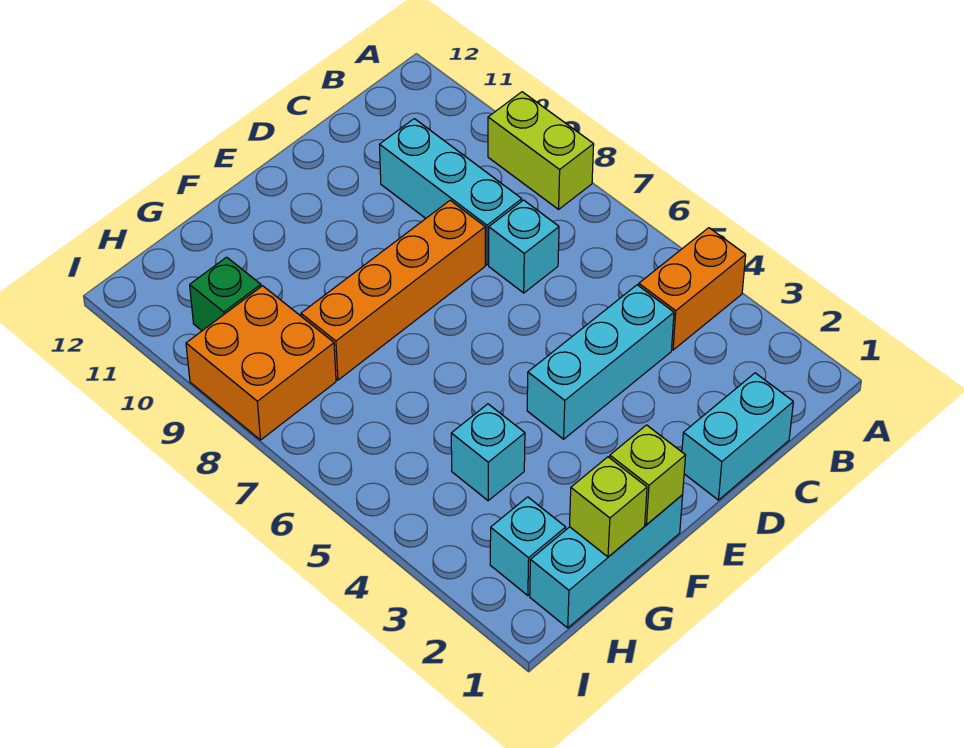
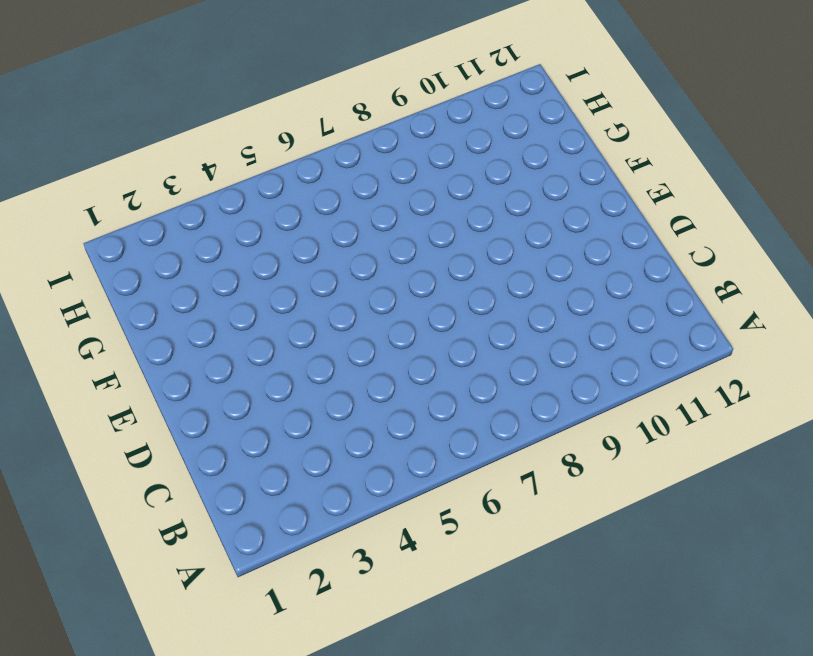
none -> orange 1x2 brick [639,228,746,350]
none -> lime 1x2 brick [488,92,594,209]
none -> cyan 1x2 brick [682,373,793,500]

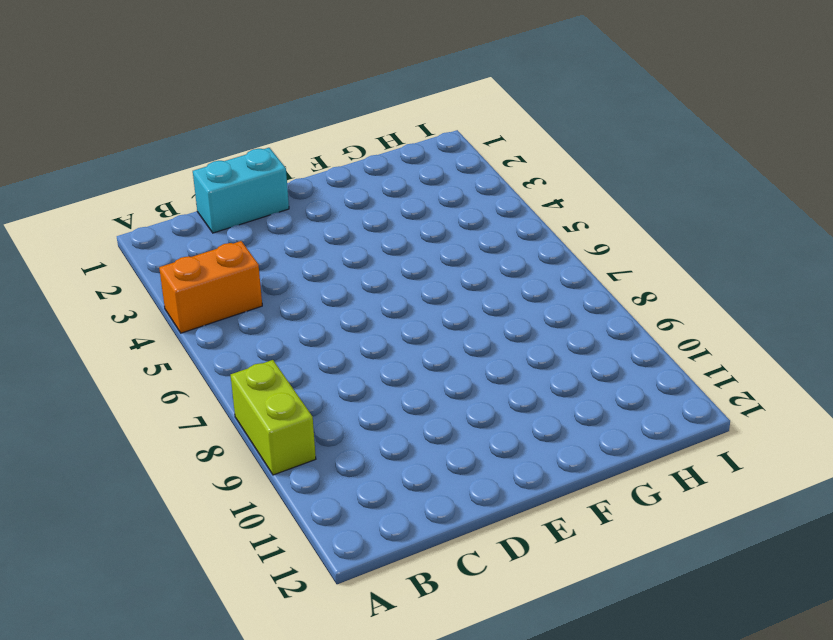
none -> cyan 1x3 brick [527,285,674,439]
none -> cyan 1x1 brick [489,200,559,293]
none -> cyan 1x3 brick [379,119,522,265]

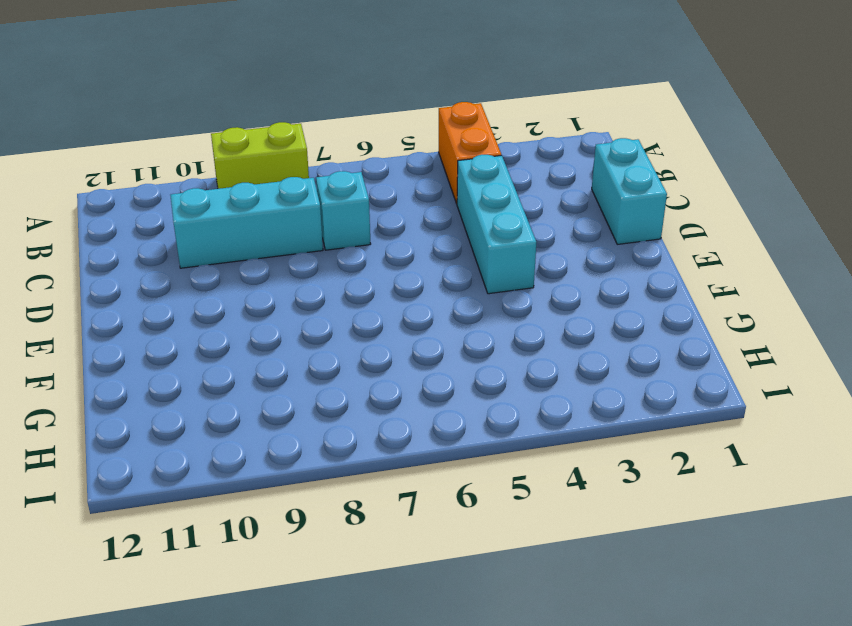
none -> orange 1x4 brick [301,200,485,380]
none -> cyan 1x3 brick [530,495,683,628]
none -> cyan 1x1 brick [451,404,525,501]

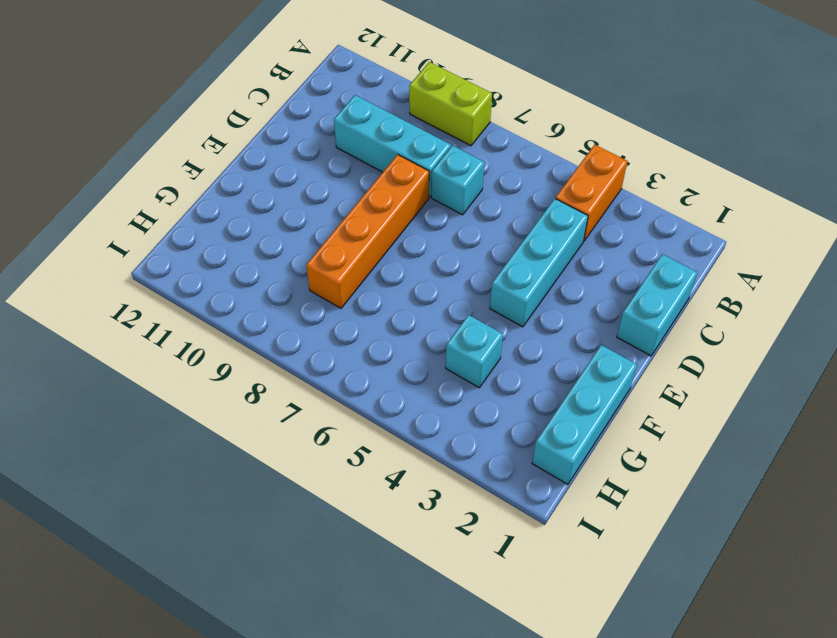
none -> cyan 1x1 brick [490,497,566,596]
none -> orange 2x2 brick [186,286,336,440]
none -> green 1x1 brick [190,257,261,331]

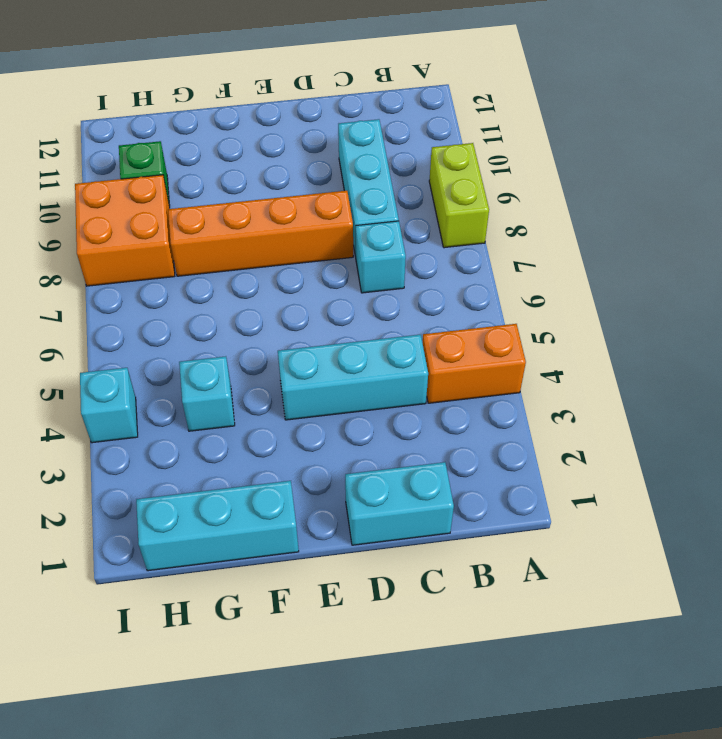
cyan 1x1 brick [80,368,138,443] -> cyan 1x1 brick moved to [490,497,566,596]
none -> lime 1x1 brick [610,425,686,525]
none -> lime 1x1 brick [570,457,647,557]

